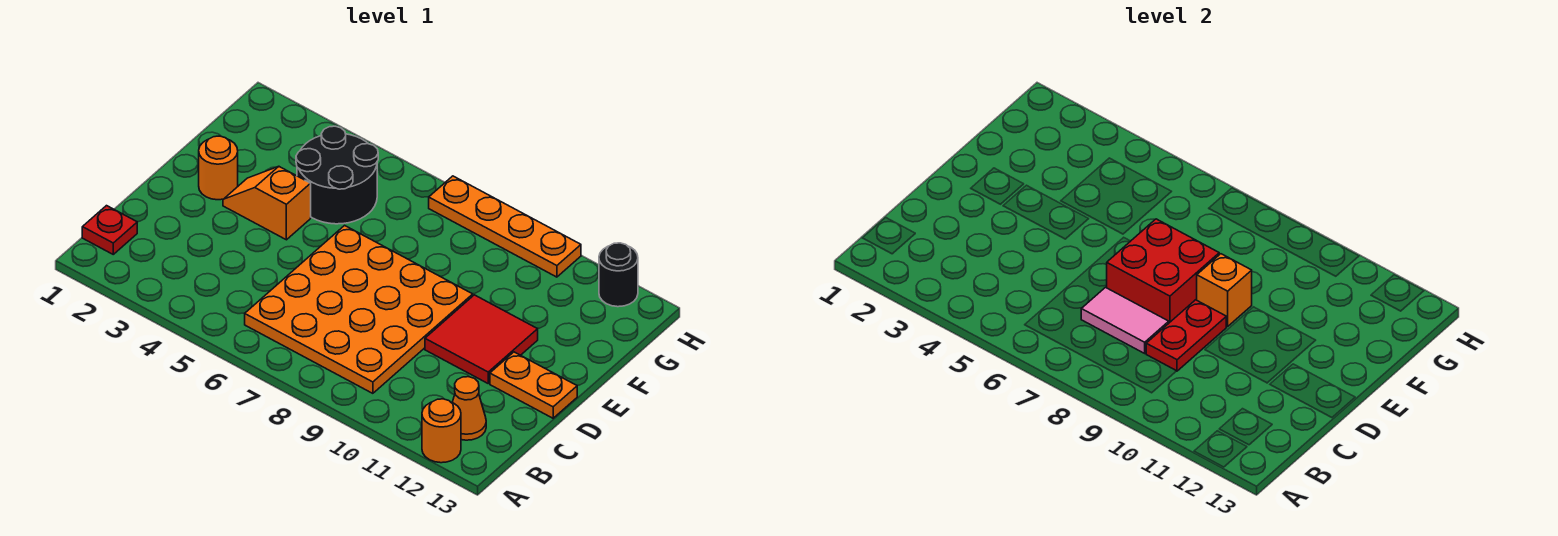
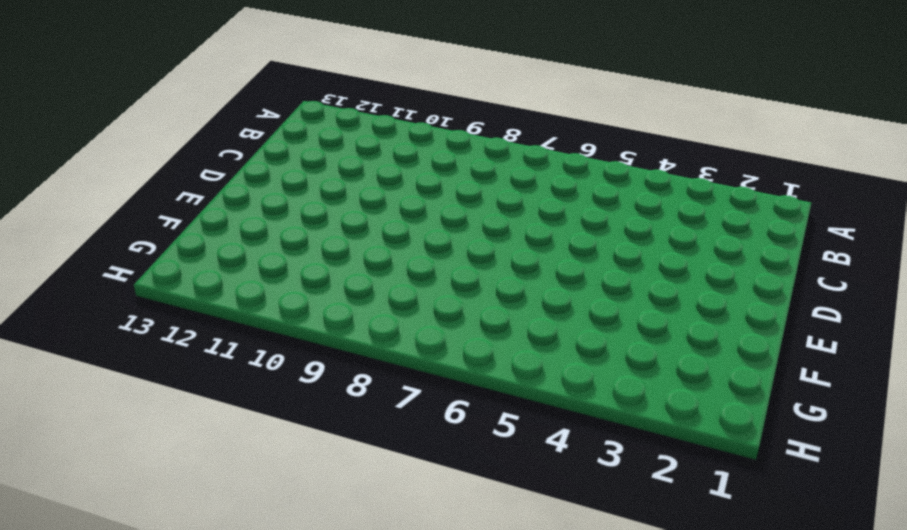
none -> orange 1x1 round brick [422,399,461,463]
none -> red 1x1 plate [82,206,137,254]
none -> orange 4x4 plate [245,226,473,393]

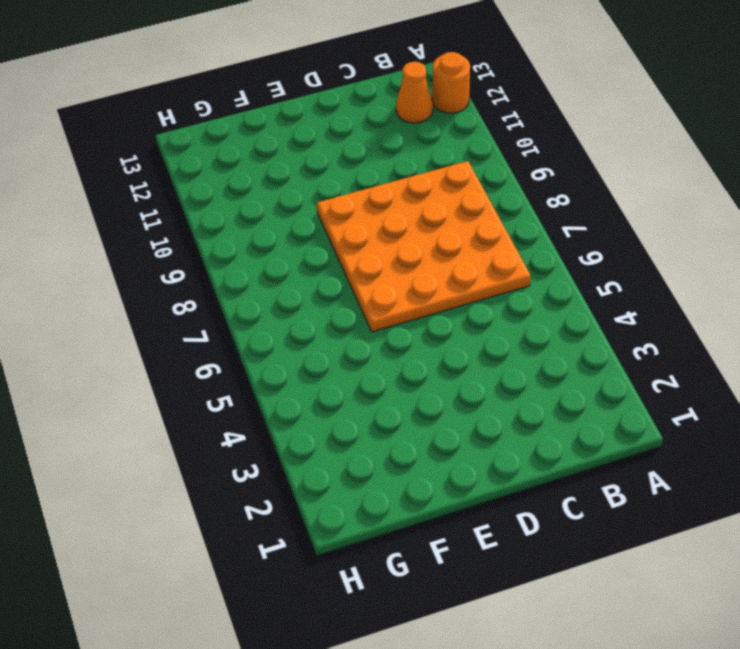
none -> red 1x1 plate [82,206,137,254]
none -> red 2x2 tile [425,295,538,383]
none -> orange 1x2 plate [490,352,577,418]

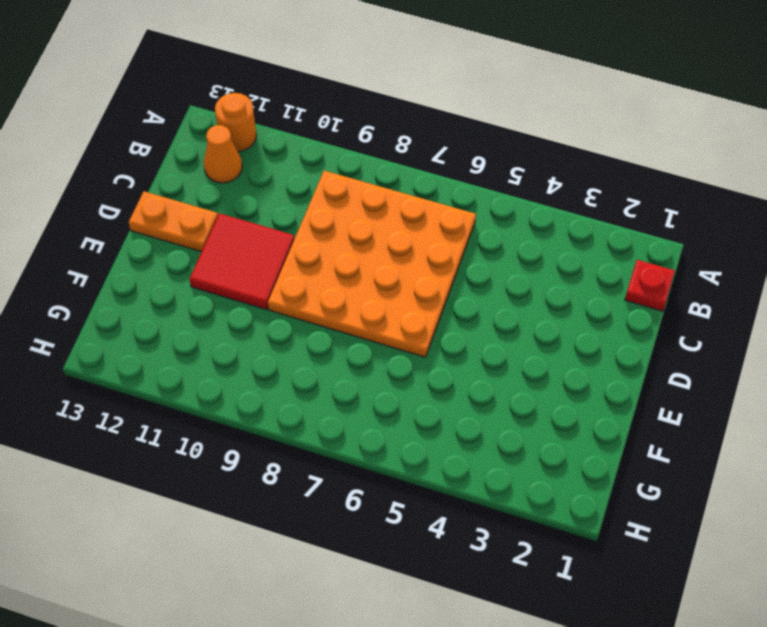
none -> orange 1x1 round brick [199,136,238,200]
none -> orange 1x2 slope [223,167,311,240]
none -> black 2x2 round brick [296,126,378,224]

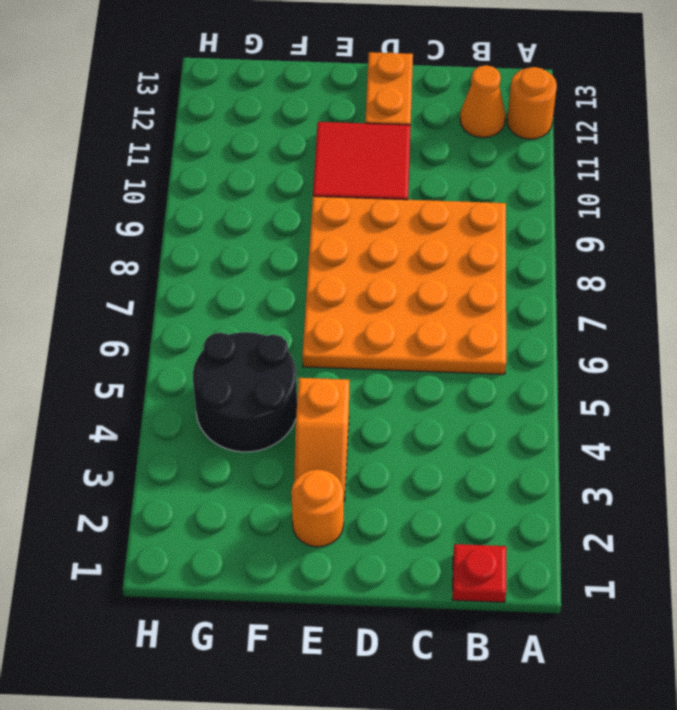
none -> orange 1x4 plate [429,176,581,277]
none -> black 1x1 round brick [599,243,638,307]
none -> pink 1x2 tile [1081,288,1169,353]

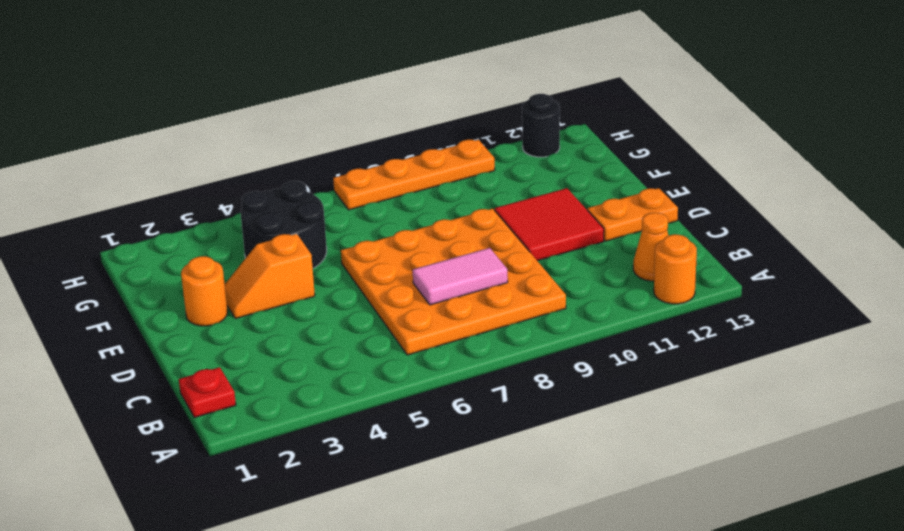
none -> red 1x2 plate [1146,300,1226,371]
none -> red 2x2 brick [1107,219,1219,323]
none -> orange 1x1 brick [1197,254,1252,327]

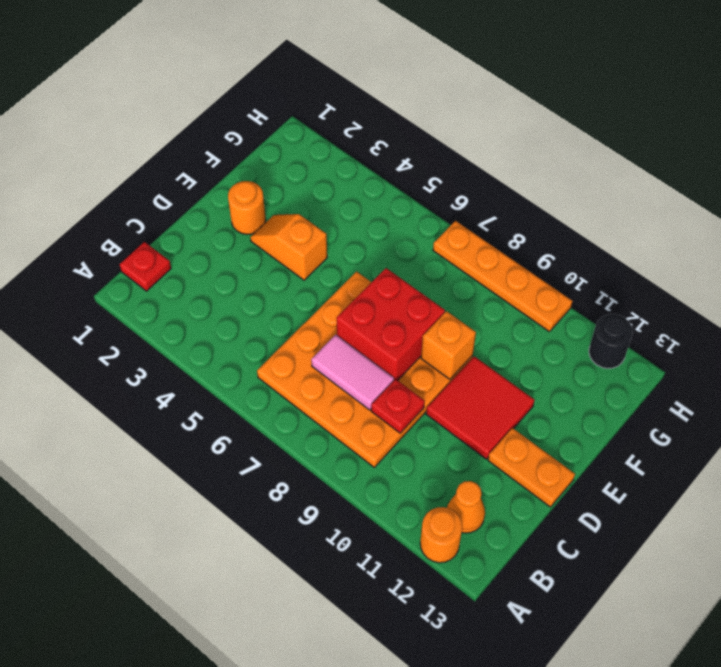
red 1x1 plate [371,379,425,433] -> red 1x2 plate [1146,300,1226,371]
none -> black 2x2 round brick [296,126,378,224]

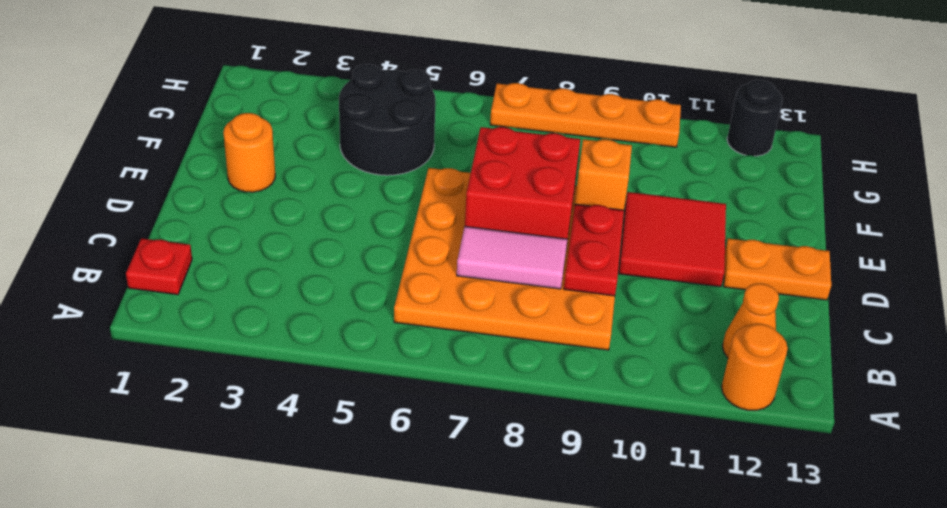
none -> orange 1x2 slope [223,167,311,240]

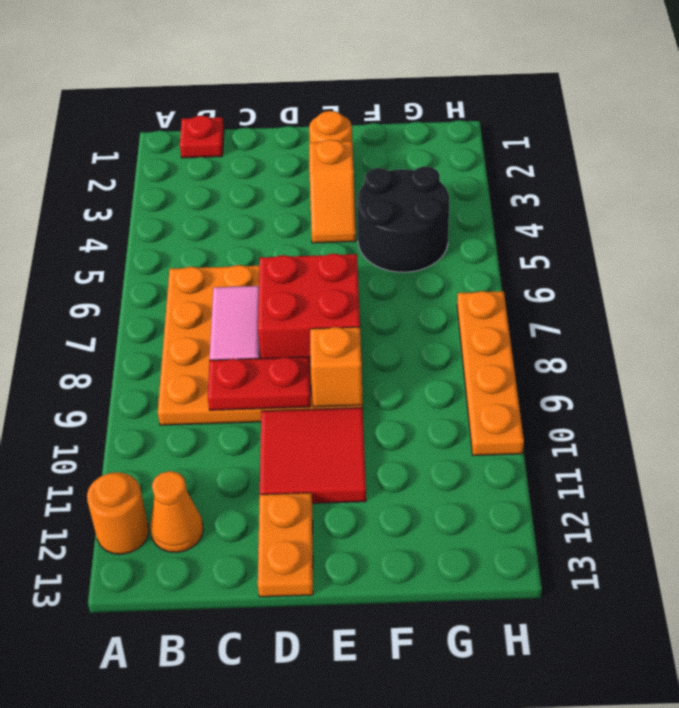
orange 1x2 slope [309,140,356,243] -> orange 1x2 slope turned to [223,167,311,240]
none -> black 1x1 round brick [599,243,638,307]

